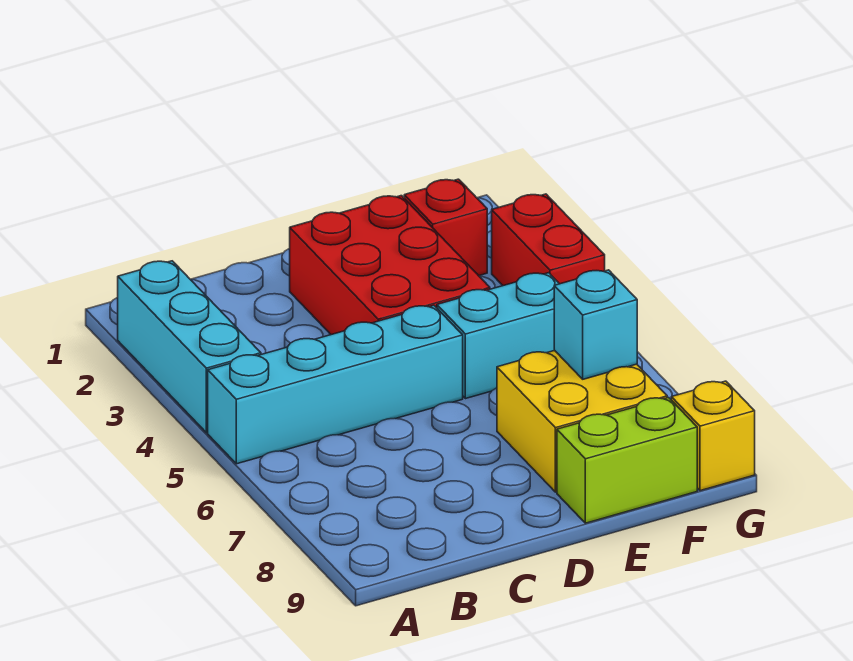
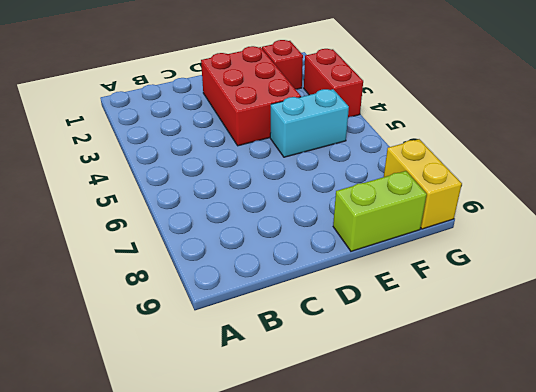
yellow 1x2 brick [384,139,462,229] -> yellow 1x1 brick [671,381,755,491]
none -> cyan 1x3 brick [118,261,261,433]
none -> cyan 1x4 brick [208,305,463,464]

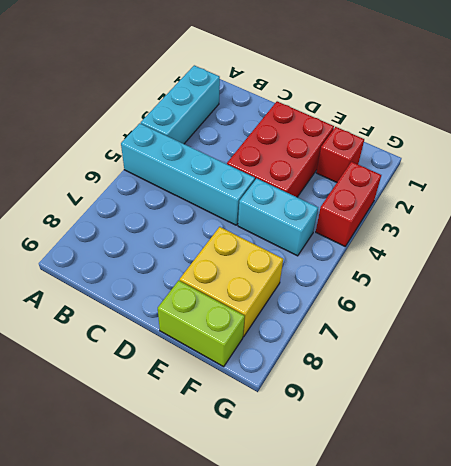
none -> yellow 1x1 brick [671,381,755,491]
none -> cyan 1x1 brick [554,270,637,379]

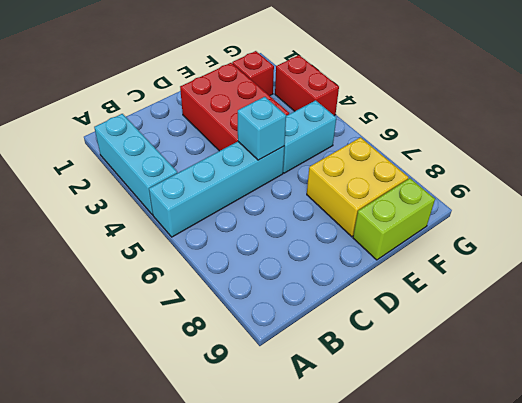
cyan 1x1 brick [238,97,286,160] -> cyan 1x1 brick moved to [554,270,637,379]
none -> yellow 1x1 brick [671,381,755,491]

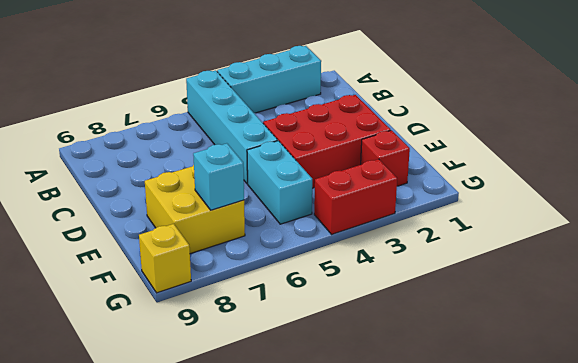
none -> lime 1x2 brick [557,398,697,523]

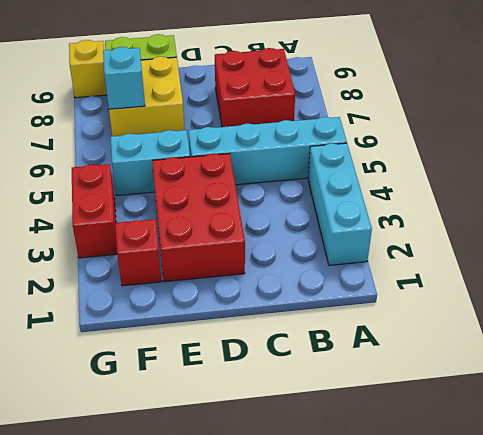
red 2x2 brick [215,48,295,127] -> none

